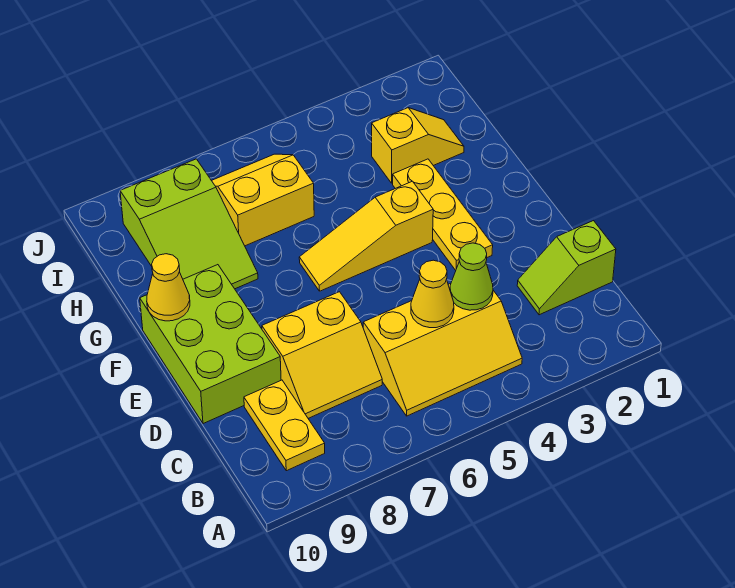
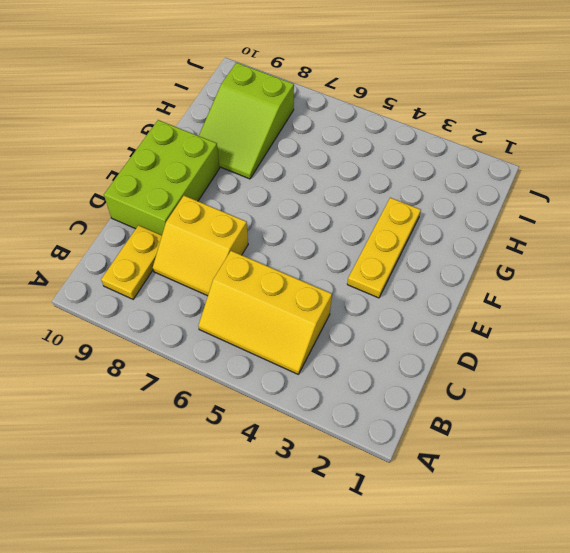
none -> lime 1x2 slope [517,221,616,315]
none -> yellow 1x3 slope [299,181,433,291]
none -> yellow 1x2 slope [372,108,464,183]

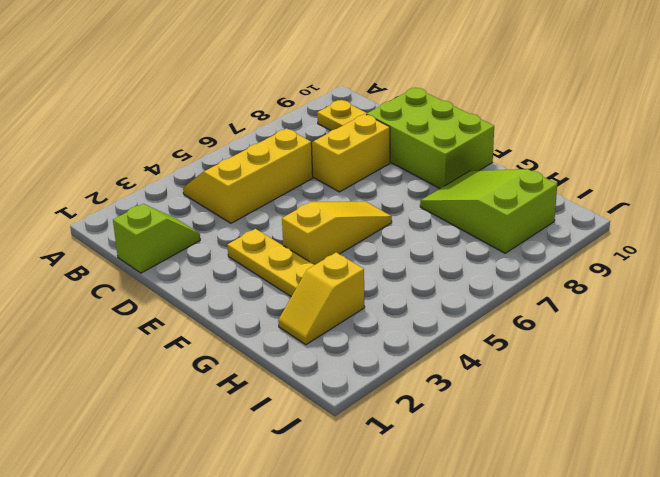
none -> yellow 2x2 slope [212,154,314,246]
none -> lime 1x1 cone [450,243,493,310]
none -> yellow 1x1 cone [411,260,454,328]

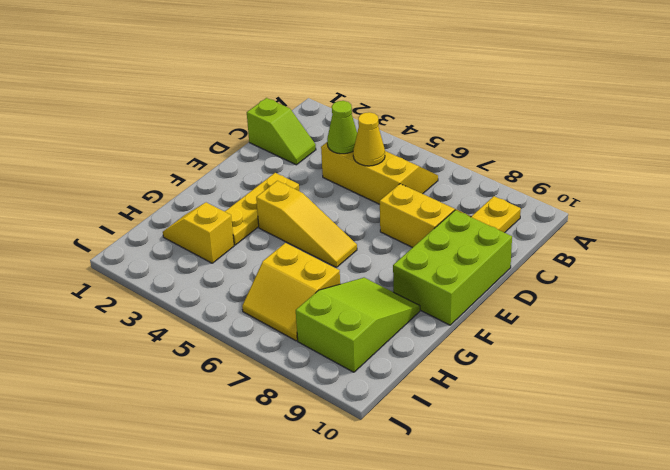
none -> yellow 1x1 cone [147,254,190,321]

